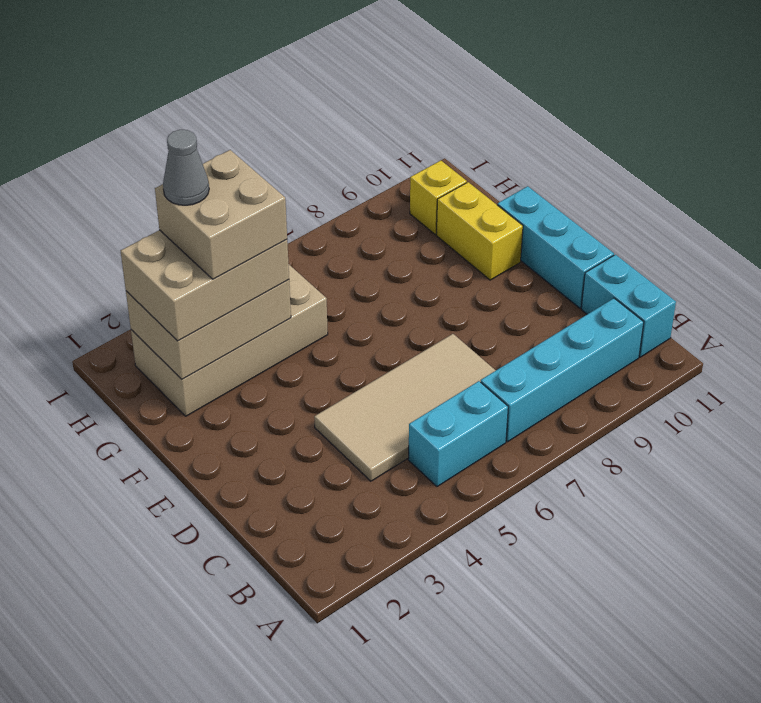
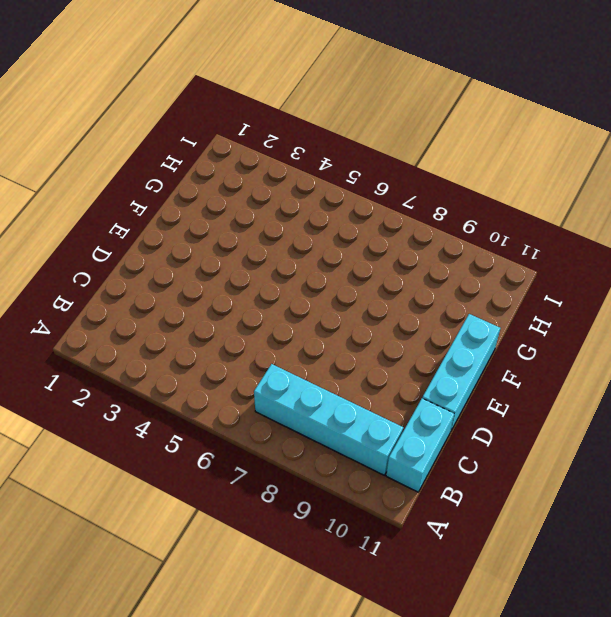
none -> cyan 1x2 brick [408,381,508,487]
none -> tan 2x4 tile [314,334,496,481]
none -> yellow 1x2 brick [436,182,523,280]

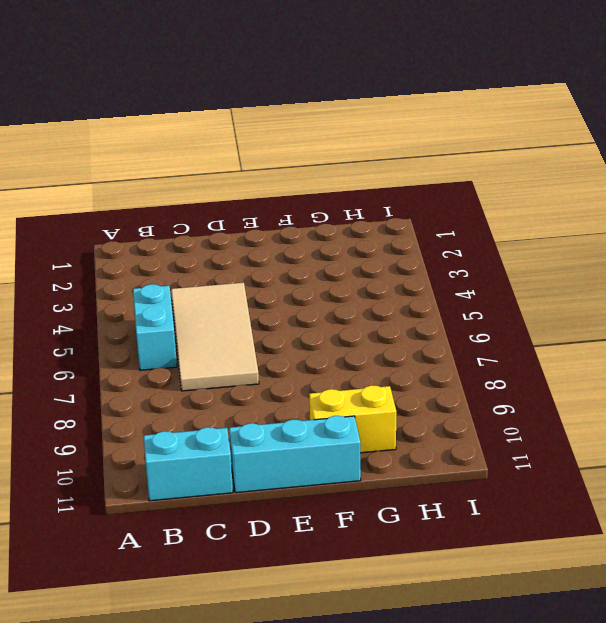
none -> cyan 1x4 brick [481,298,644,442]
none -> tan 2x4 brick [131,264,328,416]
none -> yellow 1x1 brick [410,160,467,235]

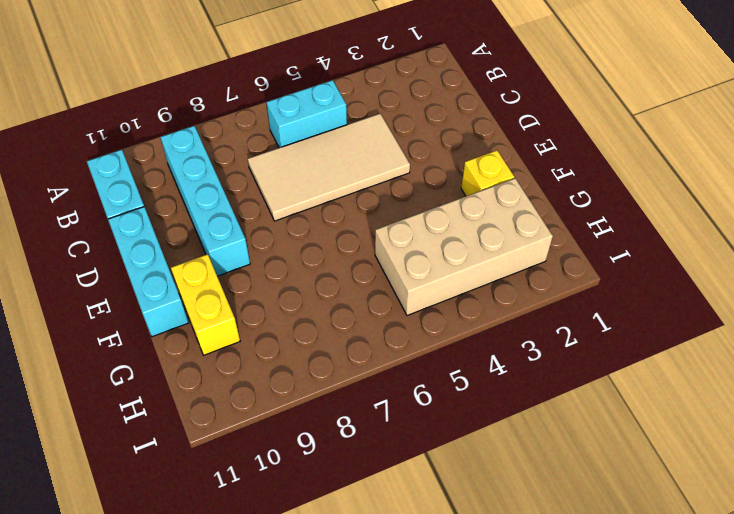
cyan 1x4 brick [160,126,250,276] -> cyan 1x4 brick turned to [481,298,644,442]
yellow 1x1 brick [461,150,514,196] -> yellow 1x1 brick moved to [410,160,467,235]
none -> tan 2x3 brick [126,280,291,379]
none -> tan 2x3 brick [121,230,289,341]
none -> tan 2x2 brick [155,150,287,279]

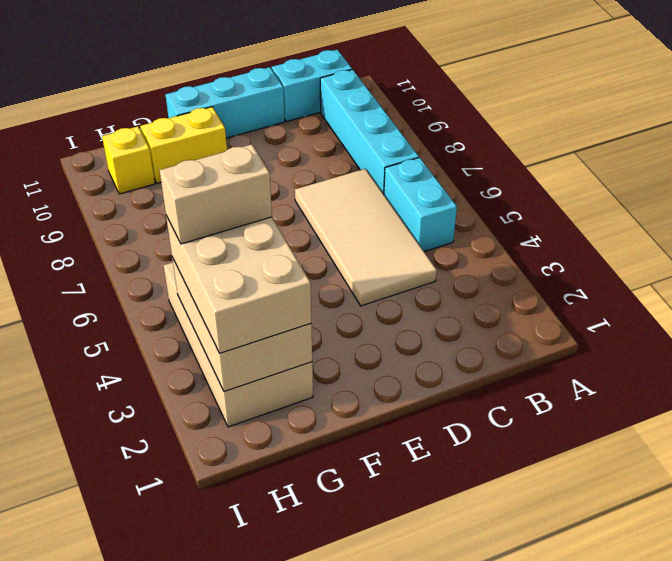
tan 1x2 brick [160,144,272,244] -> tan 2x2 brick [155,150,287,279]
none -> grey 1x1 cone [163,130,209,205]

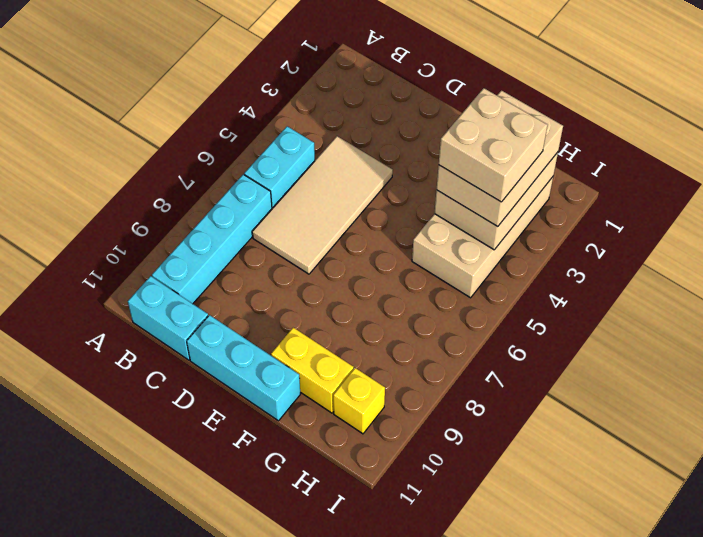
none -> grey 1x1 cone [163,130,209,205]

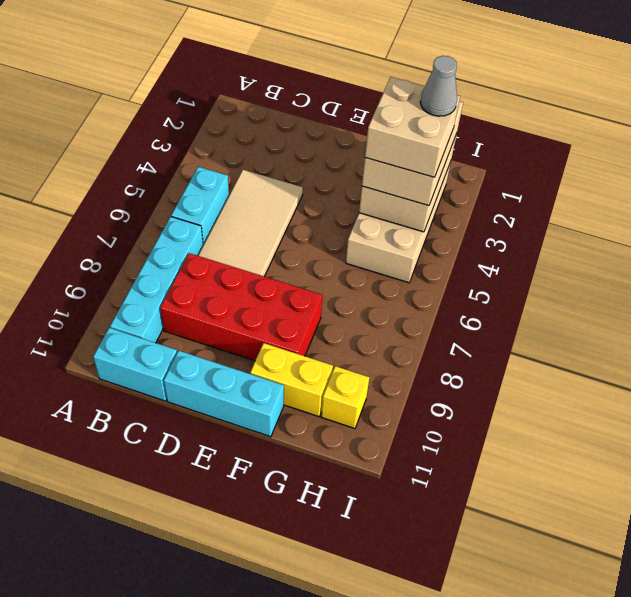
red 2x4 brick [160,253,322,361] -> none

